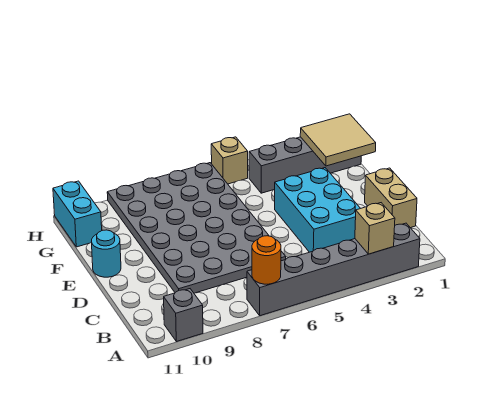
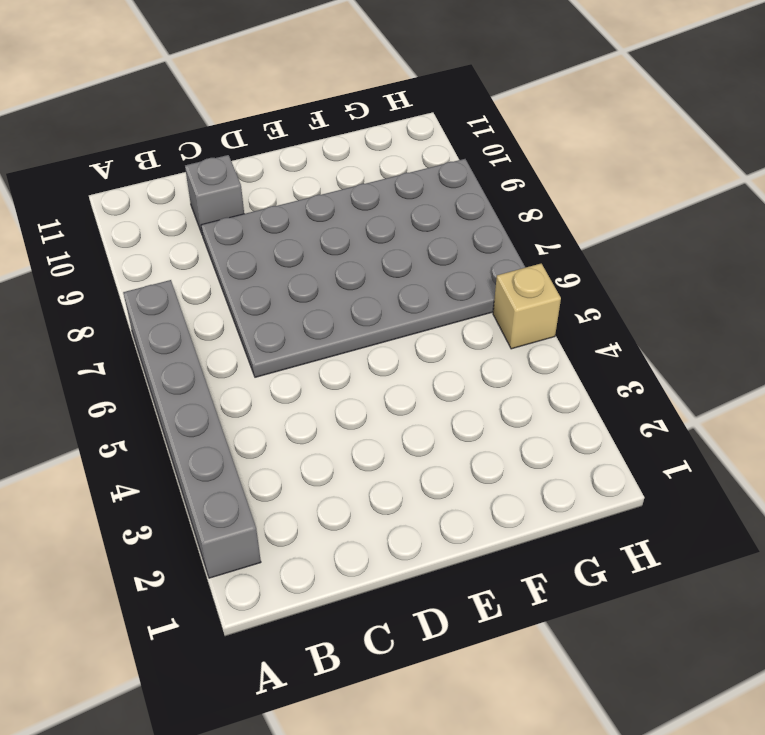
grey 1x1 brick [185,155,244,234] -> grey 1x1 brick moved to [164,289,203,342]
none -> tan 1x2 brick [365,168,417,228]
none -> cyan 2x3 brick [275,168,360,252]
none -> cyan 1x1 round brick [92,230,121,277]

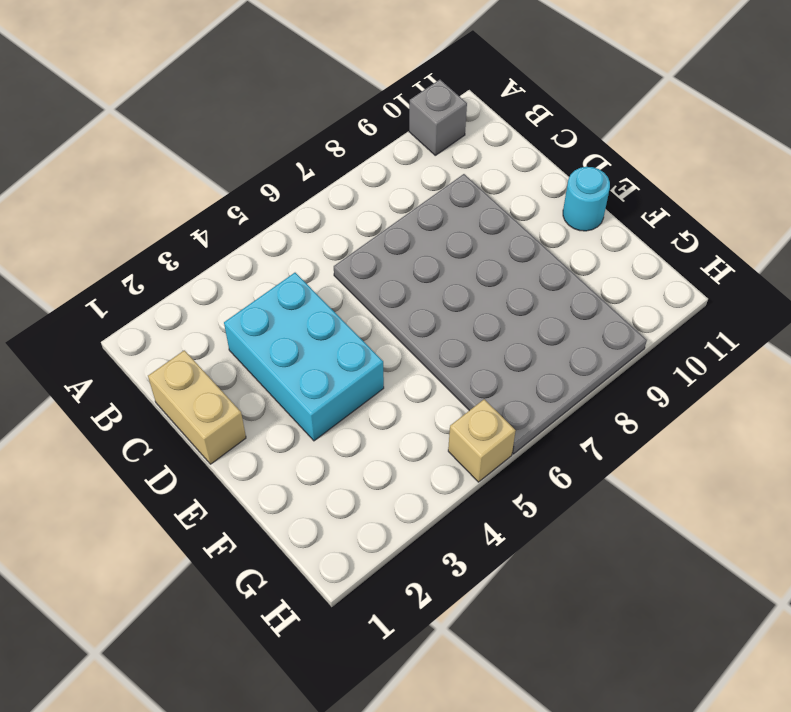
none -> grey 1x6 brick [247,223,420,316]
none -> grey 1x4 brick [249,137,361,193]
none -> cyan 1x2 brick [53,181,102,247]

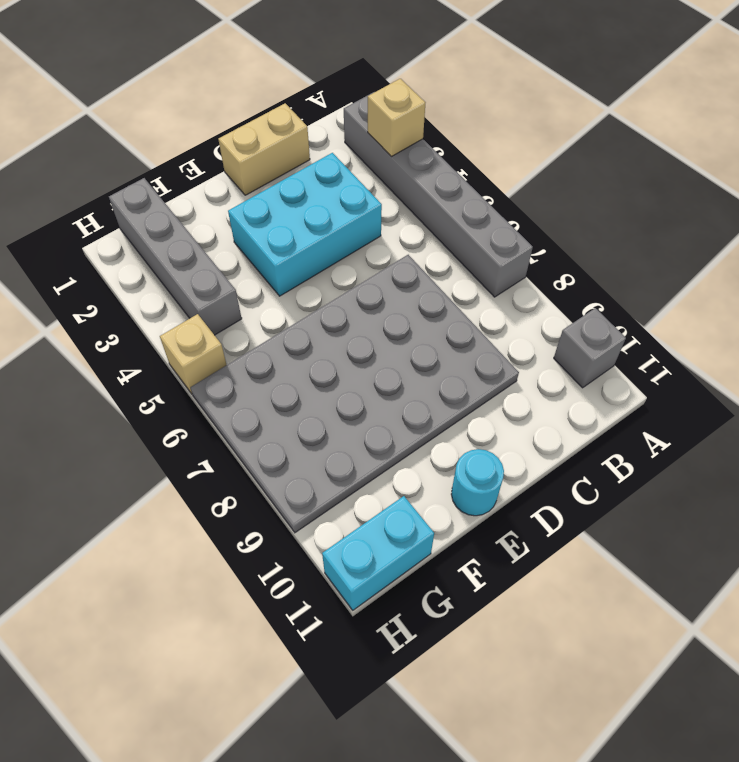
none -> orange 1x1 round brick [252,236,281,284]
none -> tan 2x2 tile [300,114,376,166]

